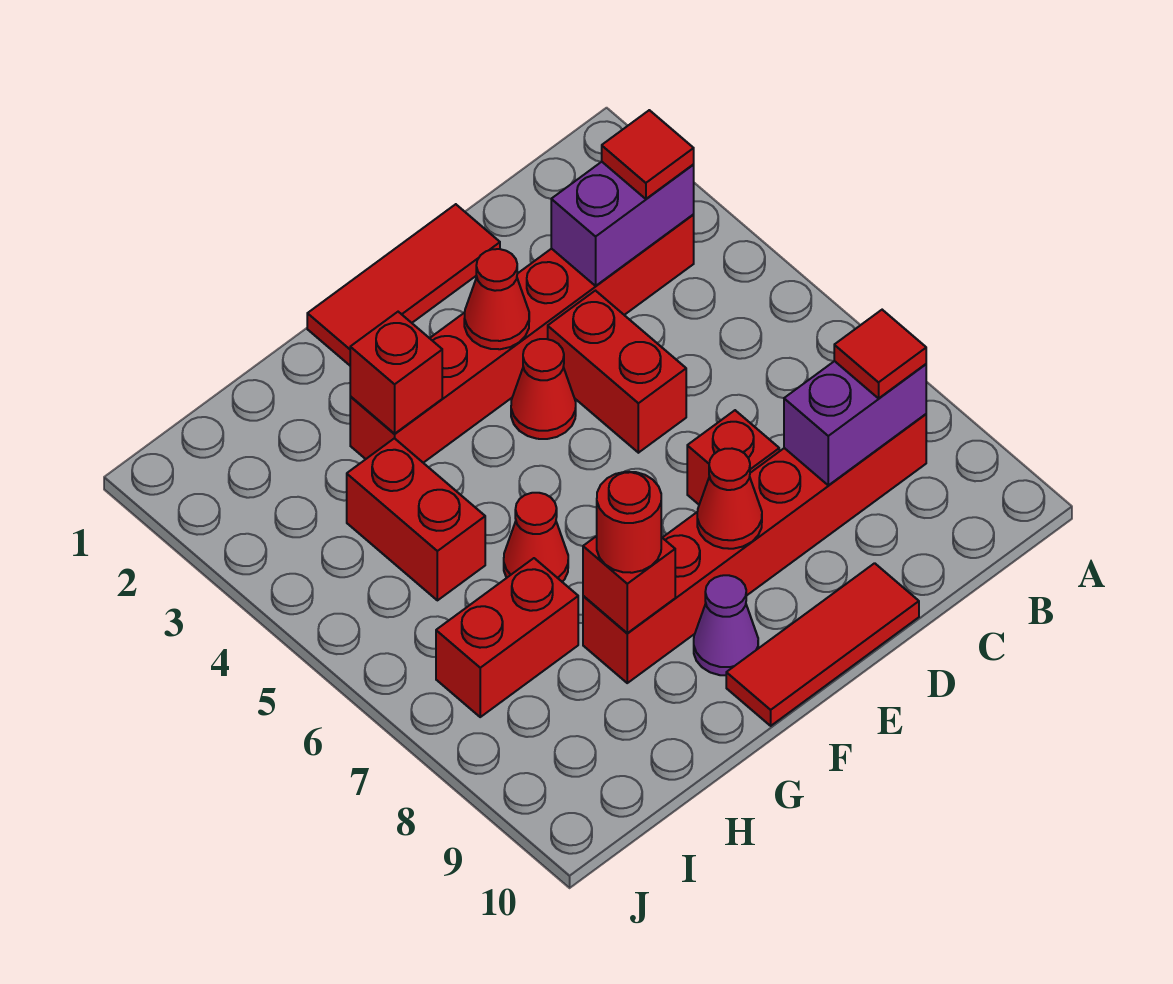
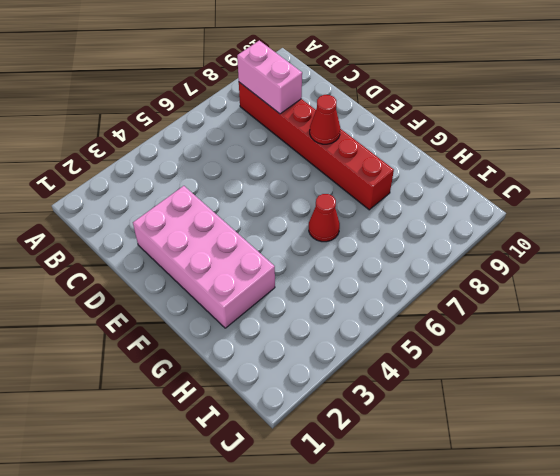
pink 1x2 brick [237,41,302,114] -> purple 1x2 brick [784,361,926,486]
pink 2x4 brick [133,186,275,328] -> red 1x6 brick [350,214,694,463]
none -> red 1x3 tile [307,204,500,365]
none -> red 1x2 brick [548,291,686,453]
none -> red 1x1 brick [687,410,779,504]

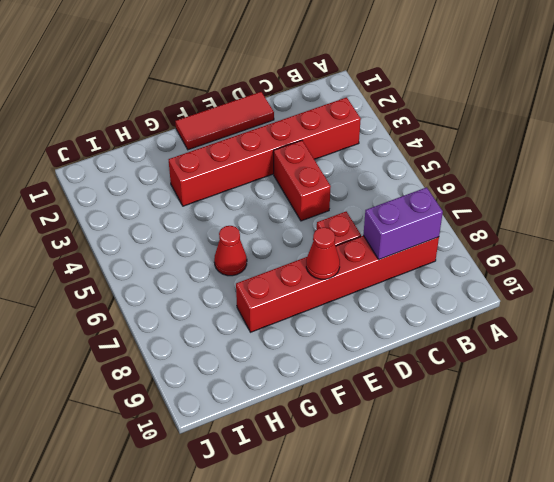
none -> red 1x3 tile [726,563,919,726]
none -> red 1x1 cone [511,339,576,439]
none -> purple 1x1 cone [694,575,758,675]

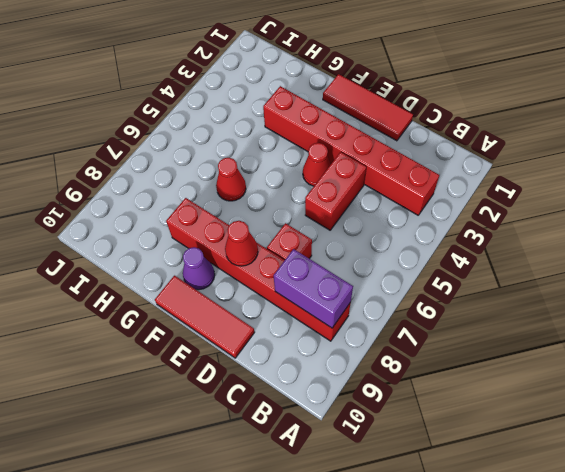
none -> red 1x2 brick [347,438,485,600]
none -> red 1x2 brick [436,558,578,717]
none -> purple 1x2 brick [551,162,694,286]

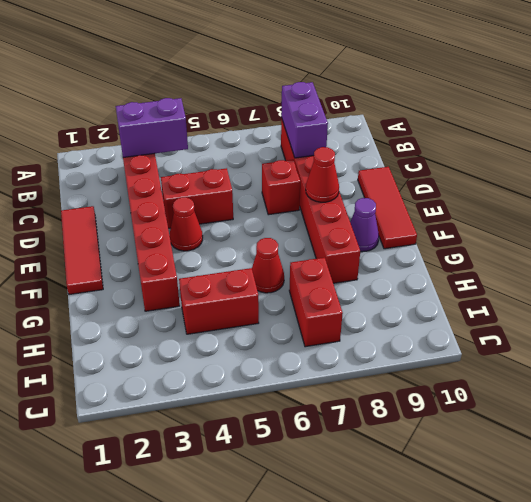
purple 1x2 brick [116,98,188,157] -> purple 1x2 brick turned to [551,162,694,286]
none -> red 1x1 cone [464,249,529,349]
none -> red 1x1 brick [350,312,442,434]
none -> red 1x1 brick [583,536,675,633]

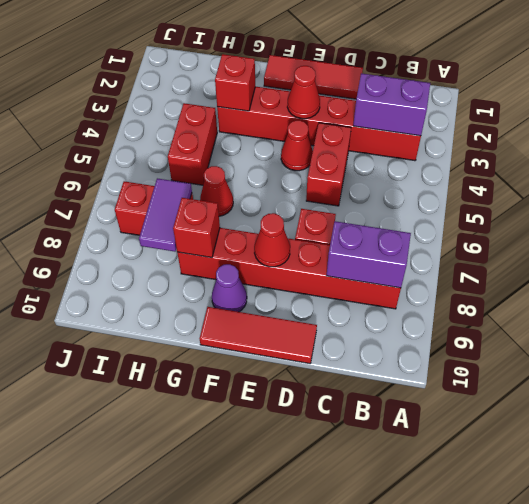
purple 1x2 tile [139,178,192,252] -> none
none -> red 1x1 tile [602,110,694,199]
none -> red 1x1 tile [834,310,926,398]
none -> red 1x1 round brick [597,472,661,573]

